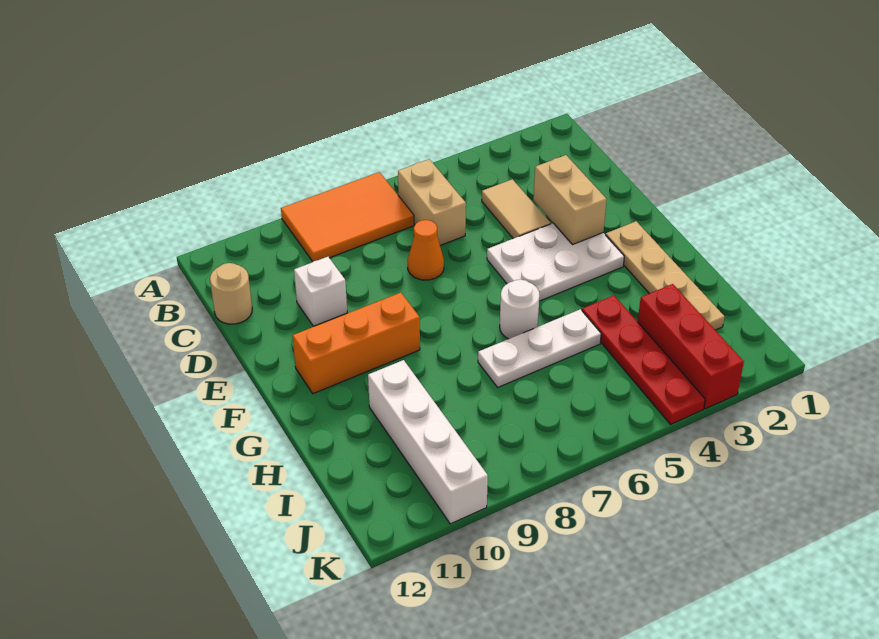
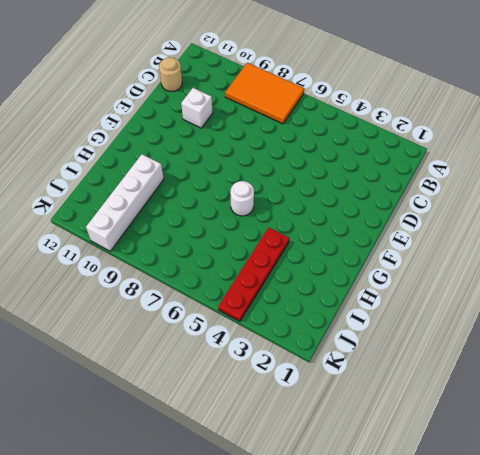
none -> tan 1x2 brick [398,159,466,245]
none -> tan 1x2 tile [482,179,550,239]
none -> orange 1x1 cone [408,220,444,280]

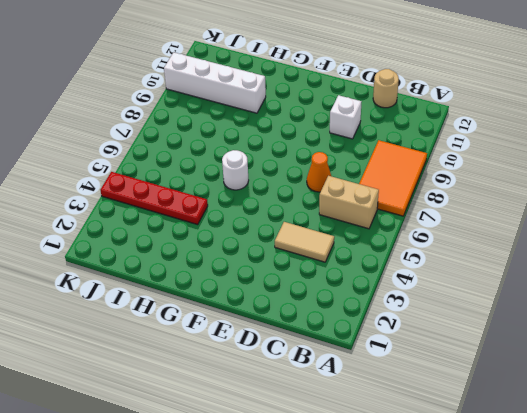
none -> white 2x3 plate [487,223,624,301]
none -> tan 1x4 plate [606,221,724,330]
none -> orange 1x3 brick [293,293,420,394]

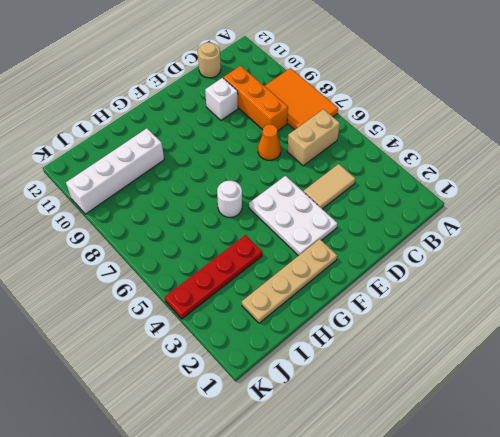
orange 1x3 brick [223,66,288,131] -> orange 1x3 brick moved to [293,293,420,394]
none -> white 1x3 plate [478,309,601,387]
none -> red 1x3 brick [638,284,744,409]
none -> tan 1x2 brick [533,155,607,245]

